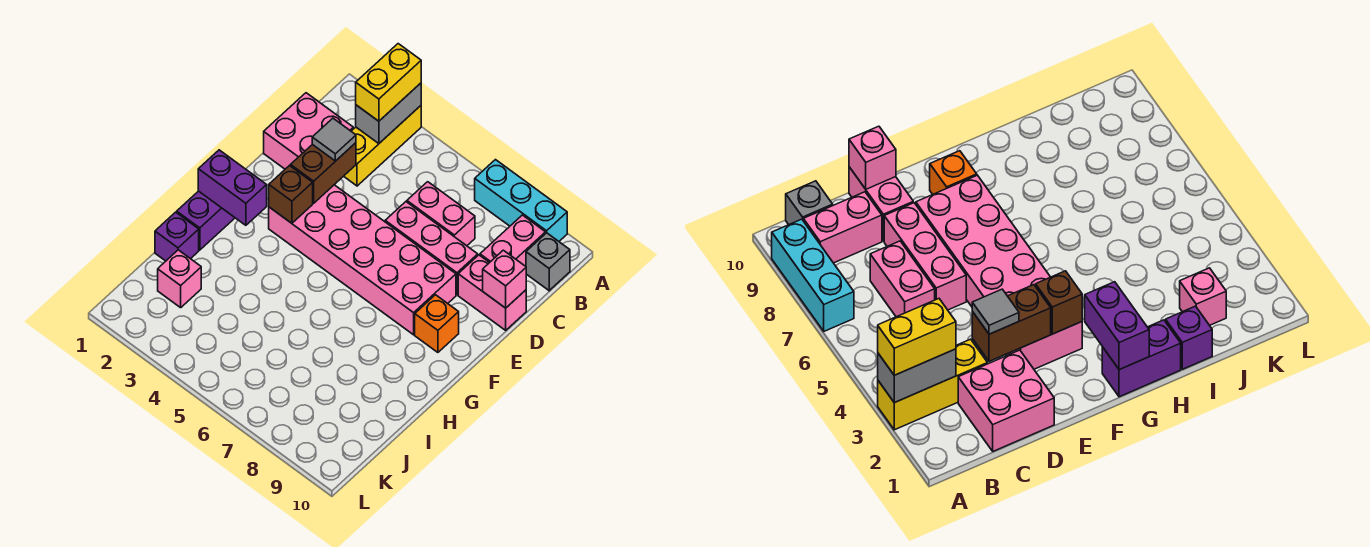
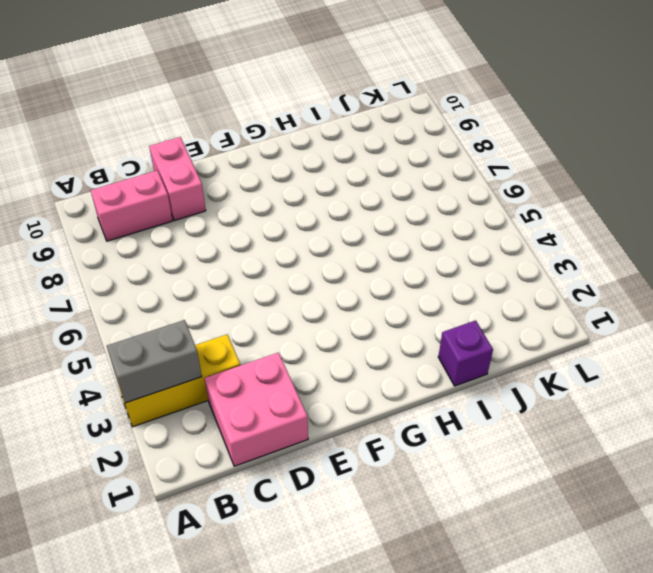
none -> cyan 1x3 brick [475,160,567,241]
none -> grey 1x1 brick [526,233,570,291]
none -> pink 1x2 brick [407,182,475,246]

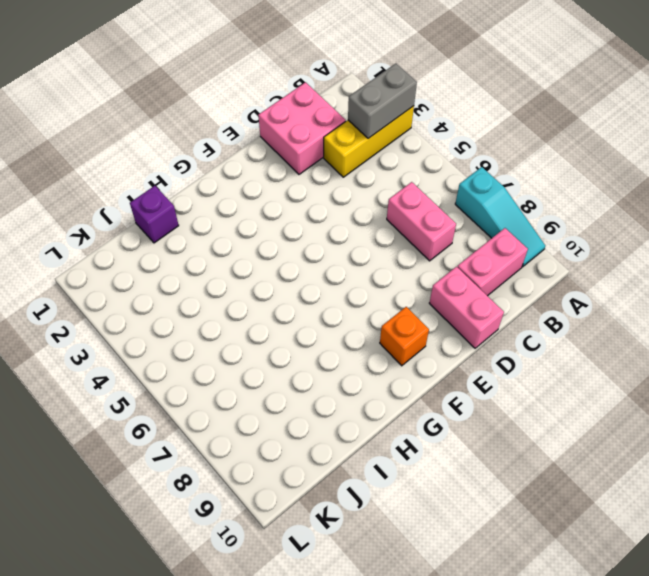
cyan 1x3 slope [455,167,545,267] -> cyan 1x3 brick [475,160,567,241]
none -> grey 1x1 brick [526,233,570,291]
none -> pink 1x3 brick [385,202,478,295]
none -> pink 2x6 brick [269,185,456,335]

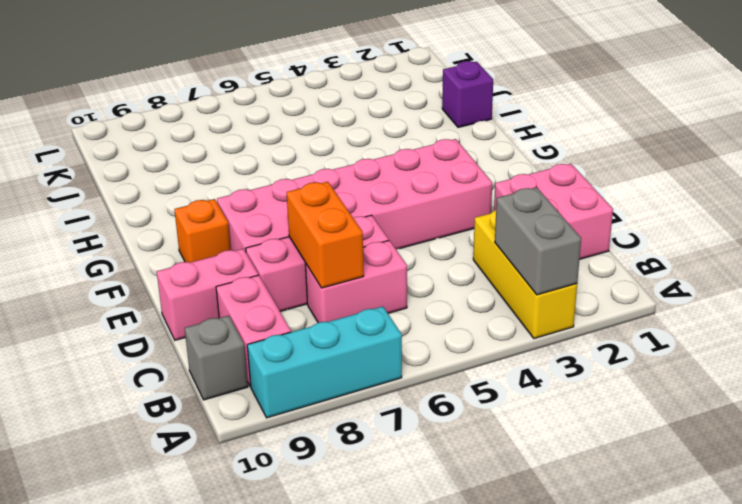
orange 1x2 brick [287,182,364,288] -> none
none -> purple 1x2 brick [177,191,235,250]
none -> pink 1x1 brick [158,250,201,308]
none -> brown 1x2 brick [291,143,356,203]

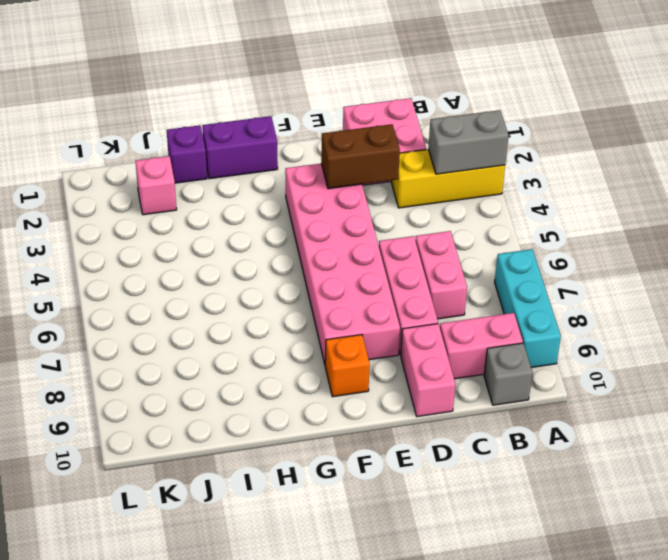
none -> pink 1x1 brick [483,250,526,308]
none -> brown 1x1 brick [269,166,313,223]
none -> purple 1x2 brick [198,150,267,225]

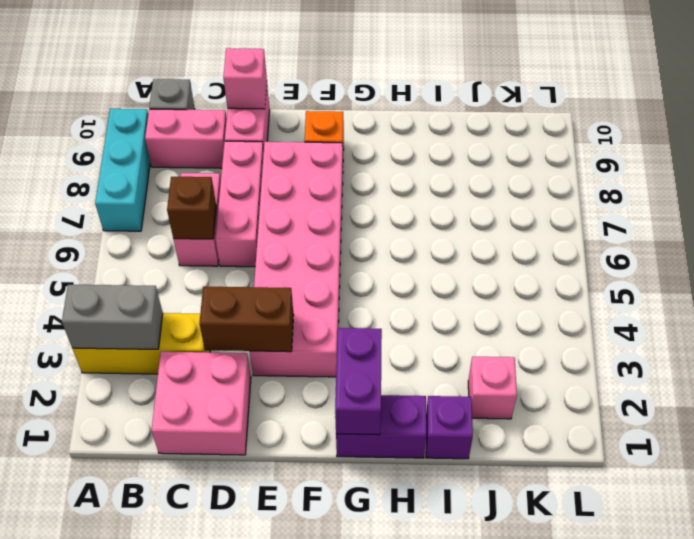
brown 1x1 brick [167,177,216,239] -> brown 1x1 brick moved to [269,166,313,223]
none -> yellow 1x2 brick [356,44,421,121]
none -> grey 1x1 tile [312,118,356,161]

